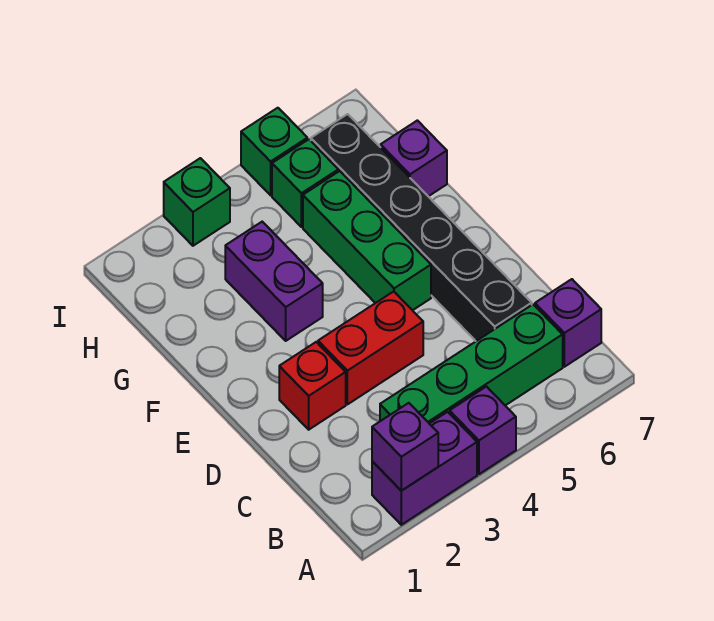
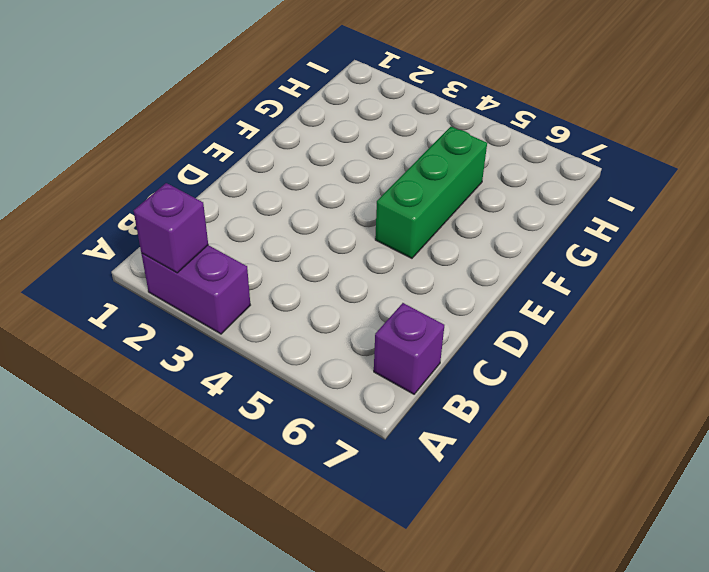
none -> purple 1x1 brick [450,387,516,474]
none -> green 1x4 brick [380,305,563,424]
none -> black 1x6 brick [311,114,532,341]

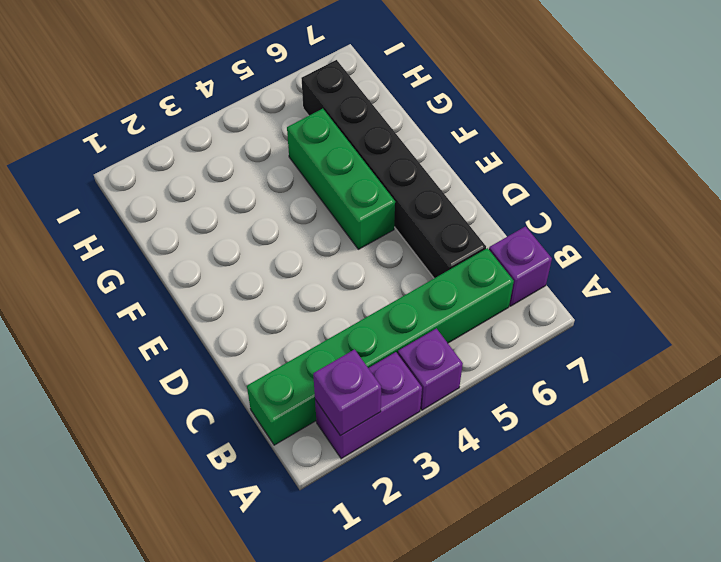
green 1x6 brick [247,248,514,445] -> green 1x4 brick [380,305,563,424]
none -> red 1x1 brick [279,342,346,430]
none -> red 1x2 brick [318,291,423,404]
none -> purple 1x2 brick [225,222,323,341]

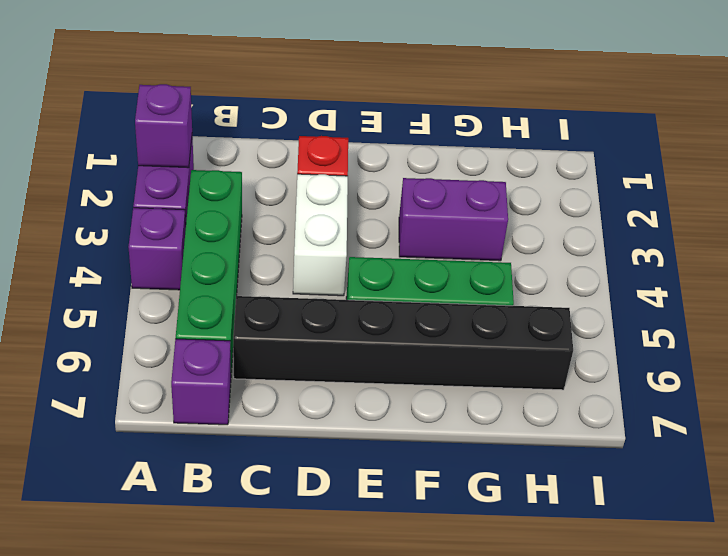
white 1x2 brick [293,174,348,296] -> red 1x2 brick [318,291,423,404]
none -> purple 1x1 brick [381,120,447,196]
none -> green 1x1 brick [272,139,338,227]
none -> green 1x1 brick [164,158,230,246]

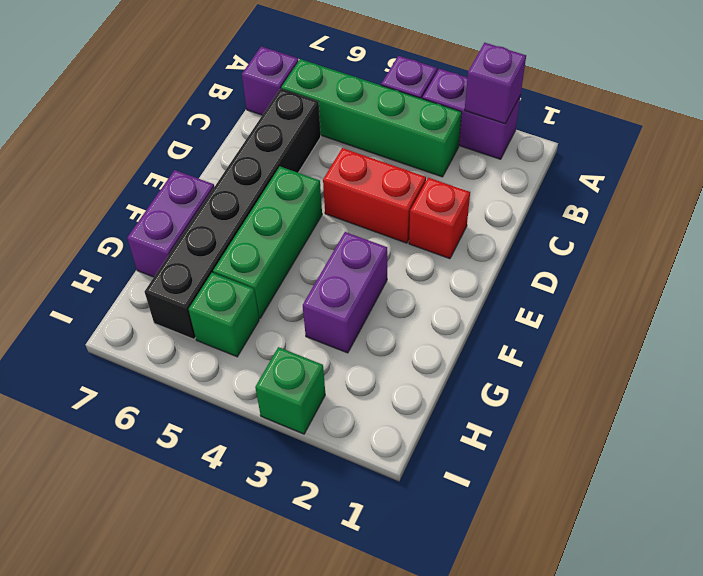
purple 1x2 brick [127,170,214,277] -> purple 1x1 brick [381,120,447,196]
none -> green 1x1 brick [241,108,307,195]

